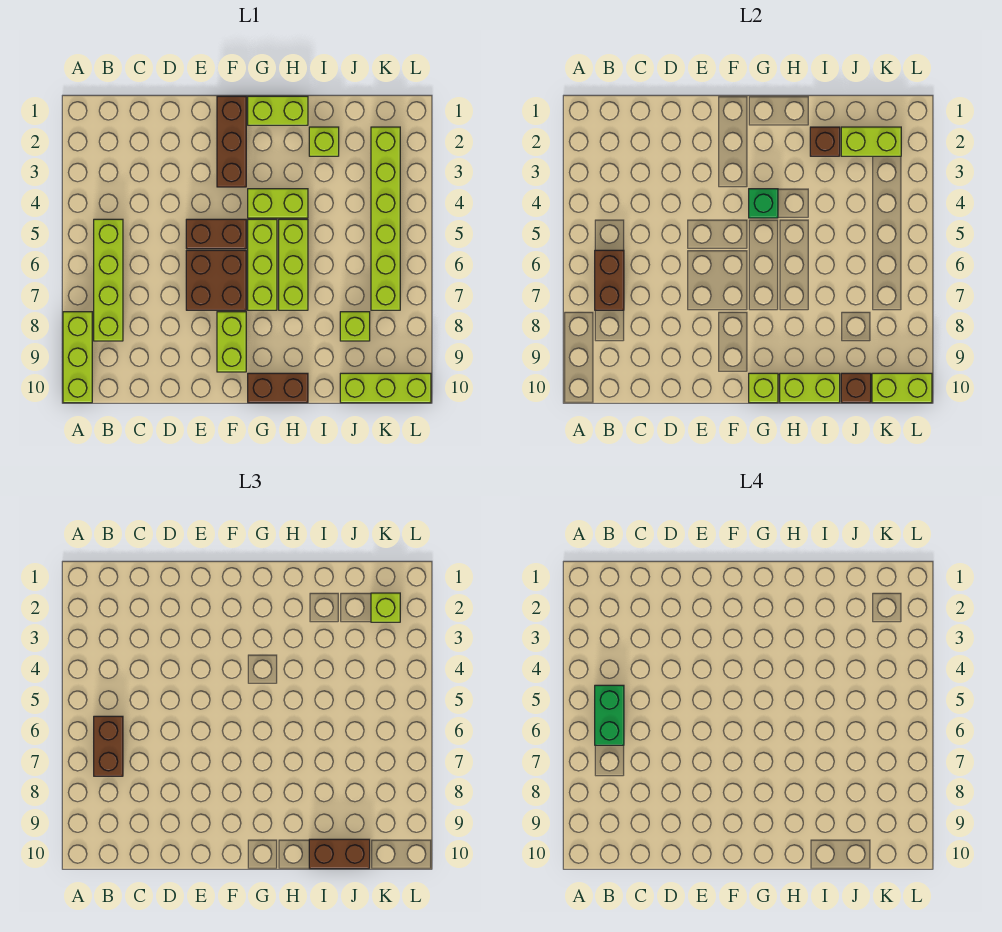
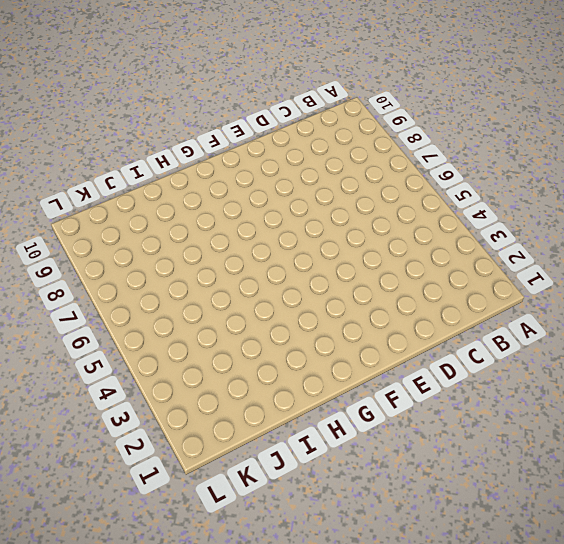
none -> lime 1x3 brick [63,312,92,403]
none -> lime 1x4 brick [94,219,123,341]
none -> brown 1x2 brick [186,219,246,249]

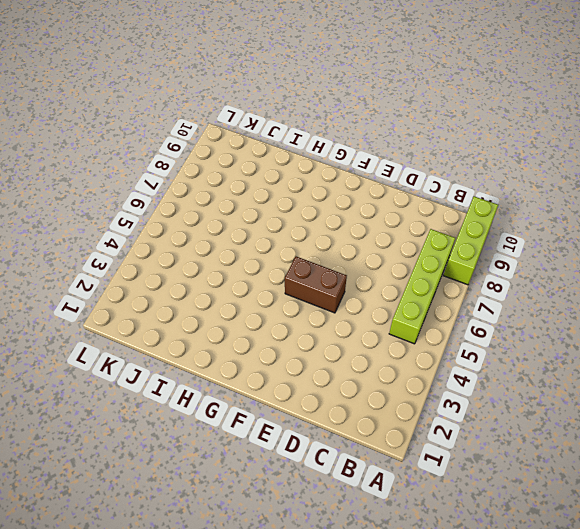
none -> brown 2x2 brick [186,250,246,310]
none -> brown 1x3 brick [217,96,246,187]
none -> lime 1x2 brick [217,312,246,372]

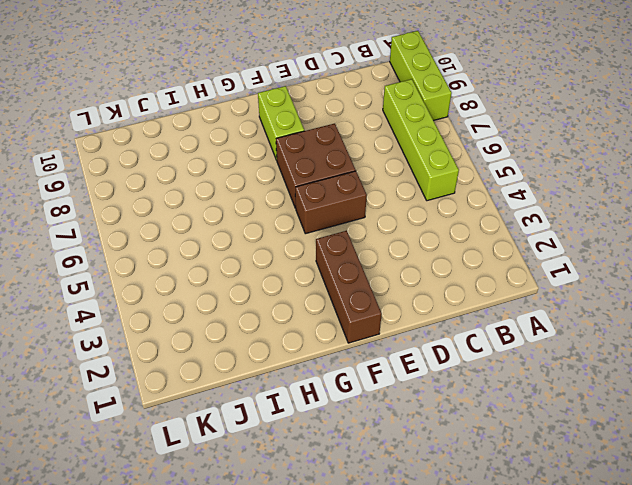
none -> lime 1x2 brick [248,96,308,125]
none -> lime 1x2 brick [248,189,308,218]
none -> lime 1x3 brick [248,219,277,310]

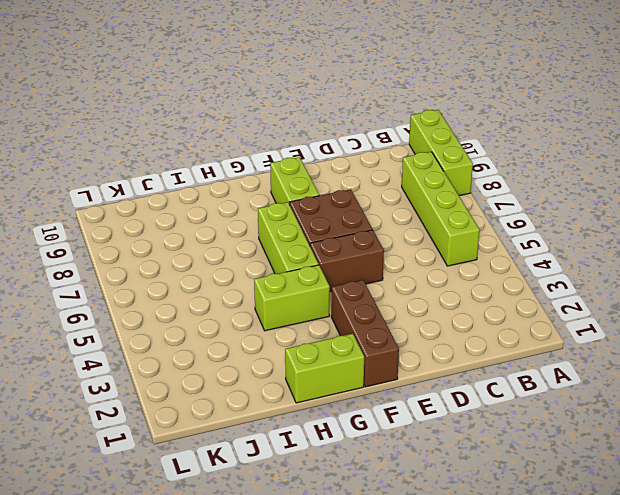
none -> brown 1x2 brick [248,373,308,403]
none -> lime 1x3 brick [279,219,308,310]
none -> lime 1x1 brick [309,127,339,156]

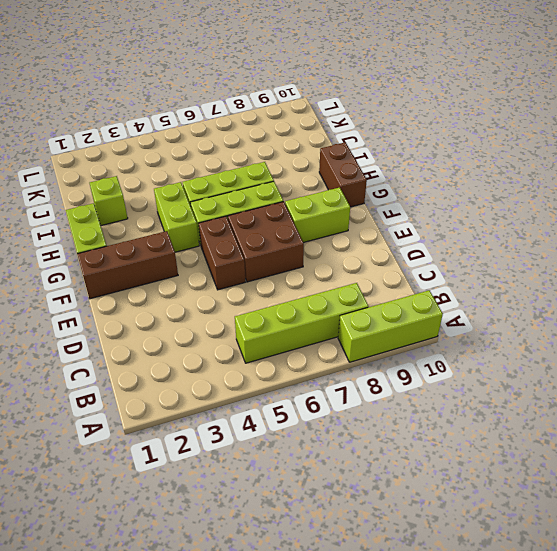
none -> lime 1x1 brick [340,312,370,341]
none -> lime 1x3 brick [340,373,431,403]
none -> lime 1x6 brick [371,127,400,310]

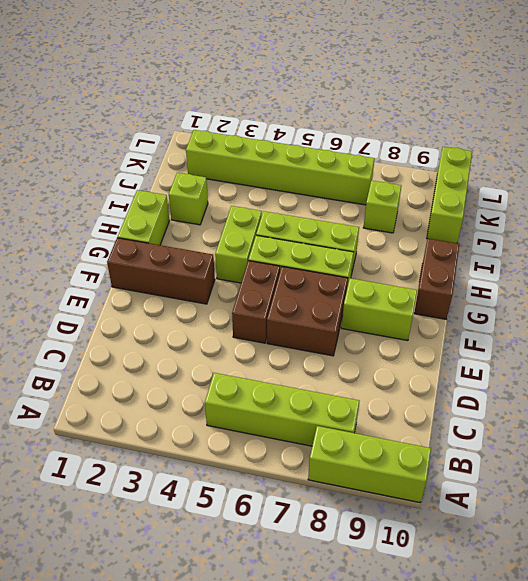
none -> brown 1x2 brick [595,250,624,310]
none -> green 1x1 brick [749,189,778,218]
none -> lime 1x1 brick [749,373,778,403]

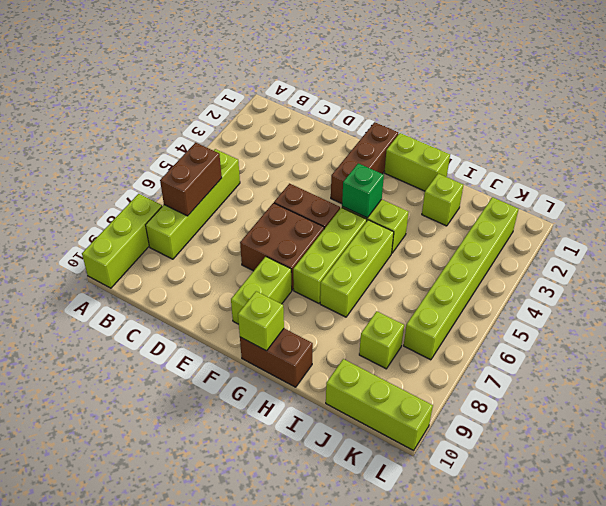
none -> lime 1x2 brick [780,373,840,403]
none -> brown 1x1 brick [810,127,840,156]
none -> lime 1x2 brick [841,127,901,156]

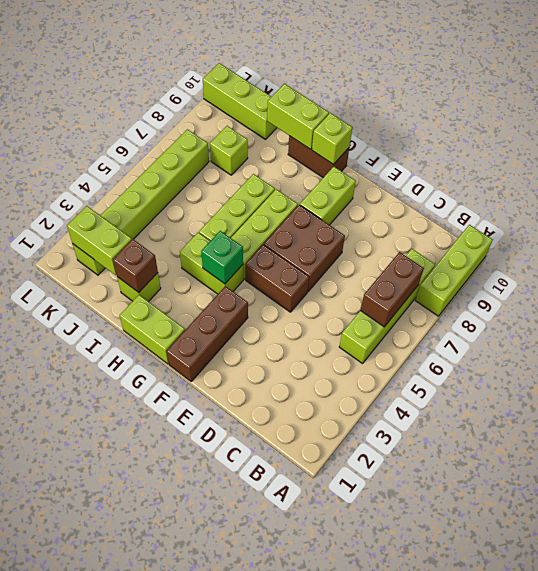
none -> brown 1x1 brick [841,373,871,403]
none -> lime 1x2 brick [872,373,932,403]
none -> brown 1x2 brick [94,716,123,776]

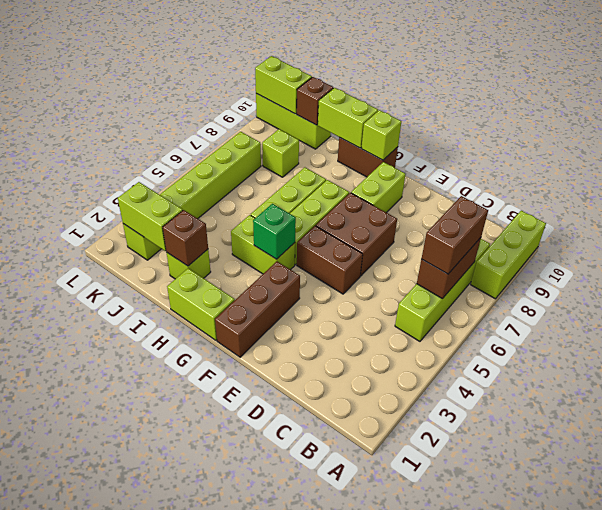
none -> brown 1x2 brick [309,839,370,869]
none -> lime 1x1 brick [371,593,400,622]
none -> green 1x2 brick [595,685,624,745]

